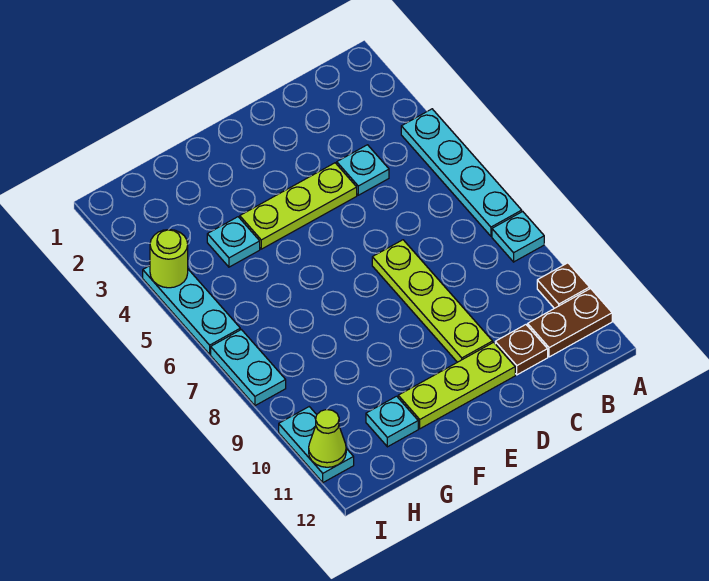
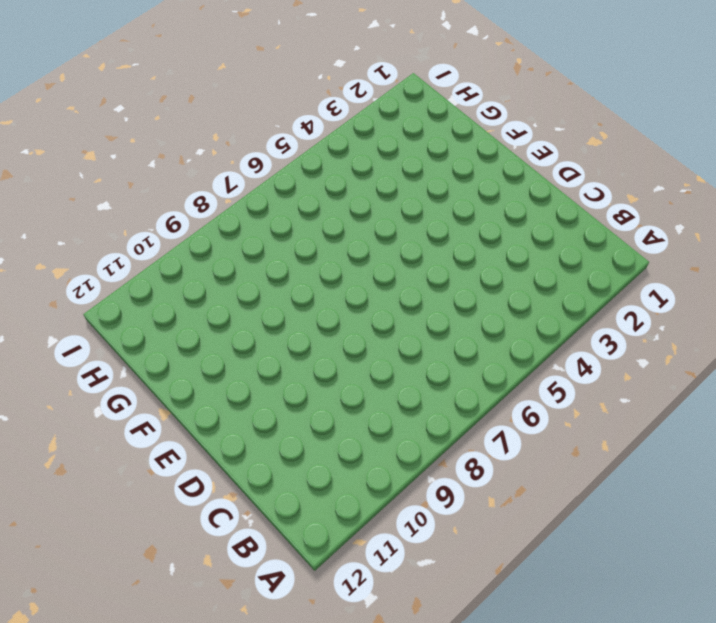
none -> cyan 1x4 plate [401,109,522,236]
none -> cyan 1x1 plate [492,212,544,262]
none -> brown 1x1 plate [537,263,590,308]

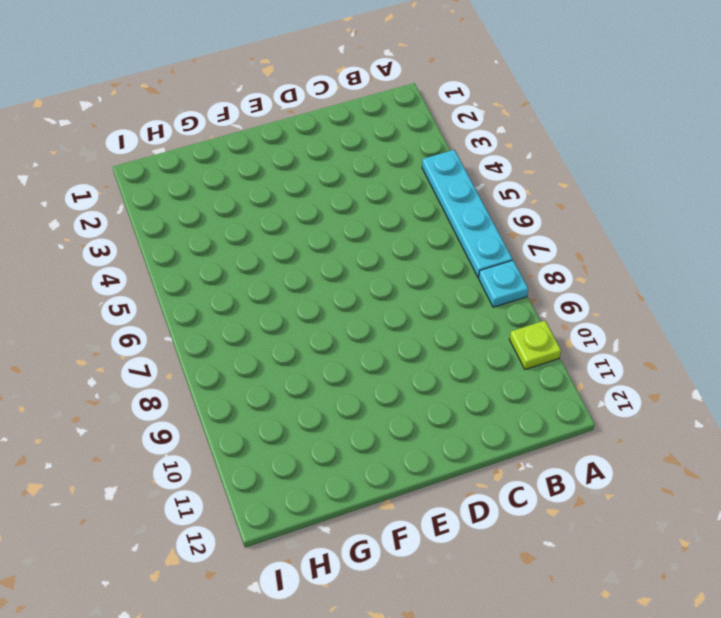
lime 1x1 plate [510,321,561,369] -> brown 1x1 plate [537,263,590,308]
none -> brown 1x2 plate [528,289,612,357]
none -> cyan 1x1 plate [337,145,389,195]
none -> brown 1x1 plate [495,325,548,375]

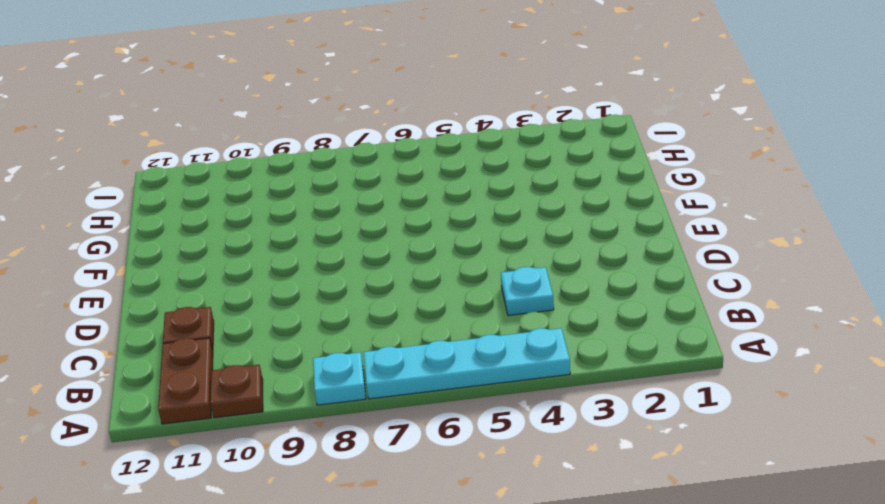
none -> lime 1x3 plate [240,163,357,249]
none -> lime 1x4 plate [372,240,493,362]
none -> lime 1x3 plate [398,342,515,429]

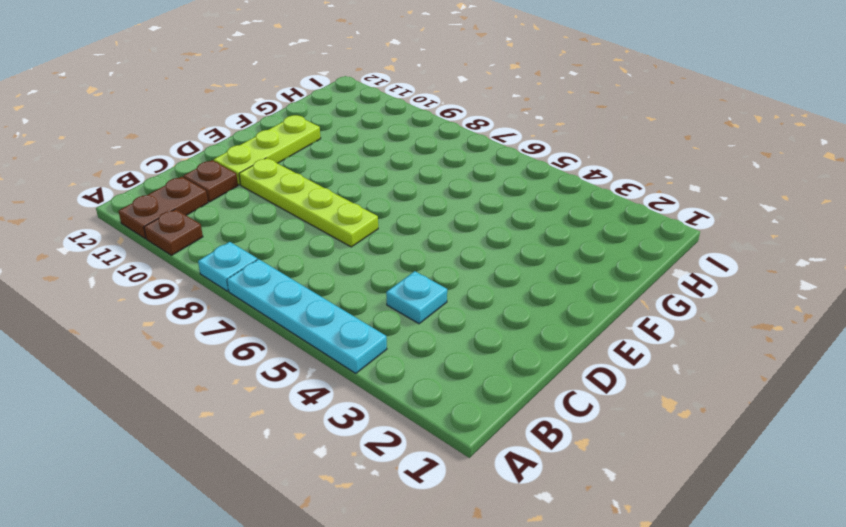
none -> lime 1x3 plate [240,163,357,249]
none -> cyan 1x1 plate [207,217,260,267]
none -> cyan 1x1 plate [366,396,418,447]

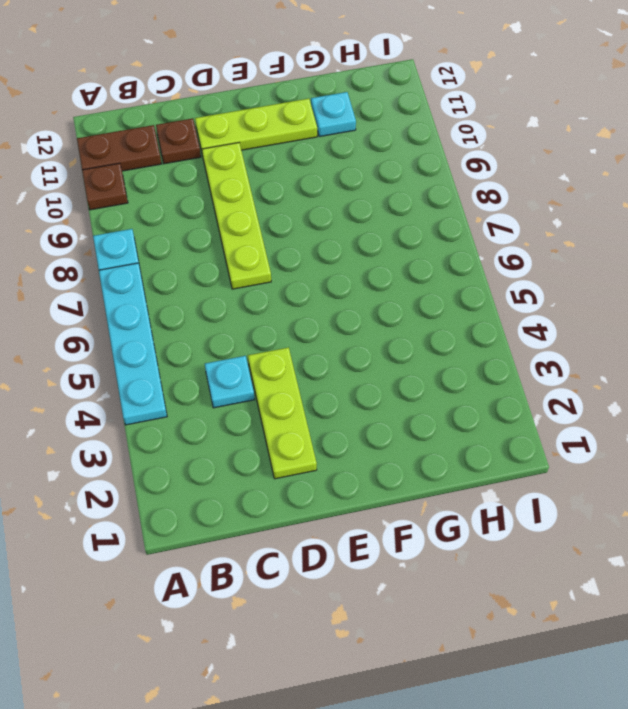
lime 1x3 plate [248,347,317,479] -> lime 1x3 plate turned to [240,163,357,249]
none -> cyan 1x1 plate [207,217,260,267]
none -> cyan 1x3 plate [143,266,240,354]
none -> cyan 1x2 plate [211,330,286,406]

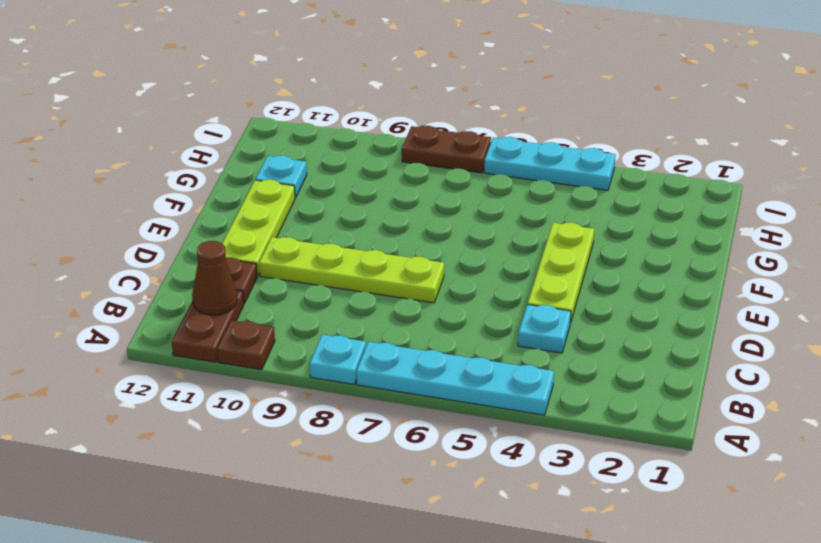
brown 1x1 cone [192,241,237,315] -> none
brown 1x2 plate [402,126,491,173] -> cyan 1x2 plate [211,330,286,406]
none -> cyan 1x1 plate [207,217,260,267]
none -> cyan 1x2 plate [279,407,354,483]
none -> lime 1x1 round brick [150,230,188,288]

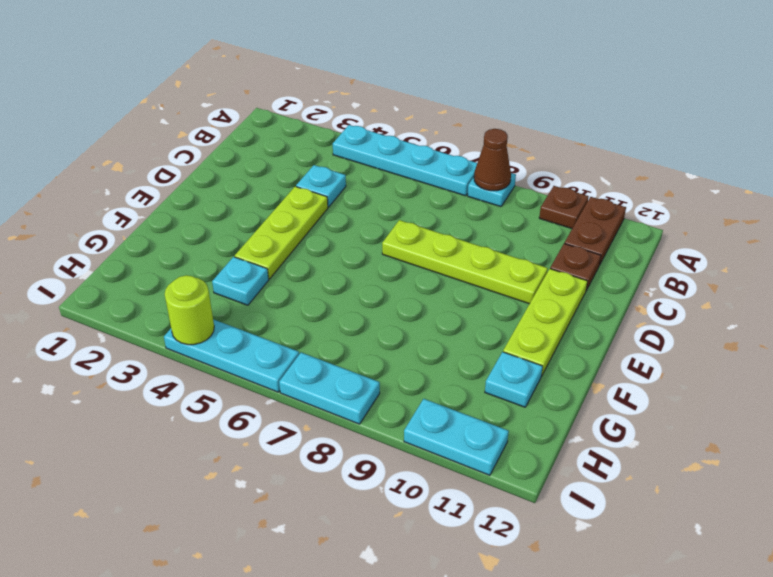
brown 1x1 cone [474,129,511,191] -> none
none -> lime 1x1 cone [309,410,346,467]

